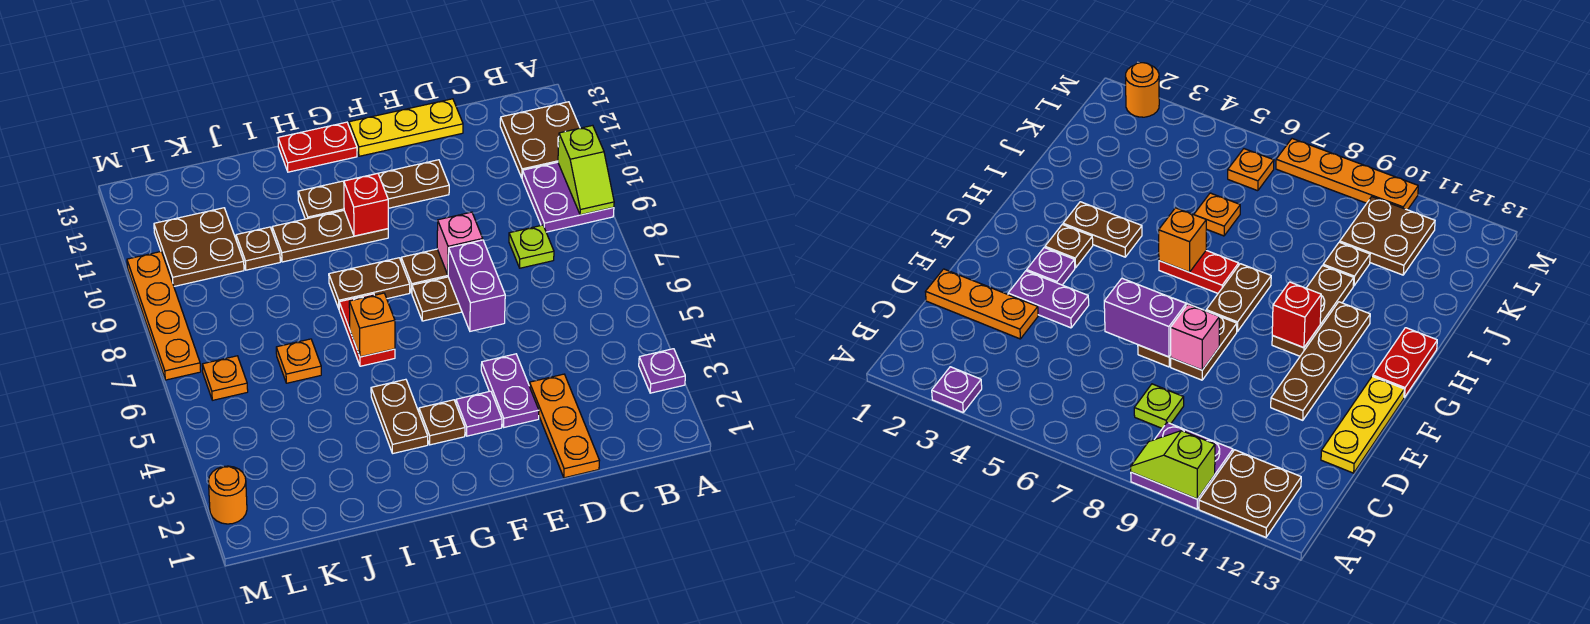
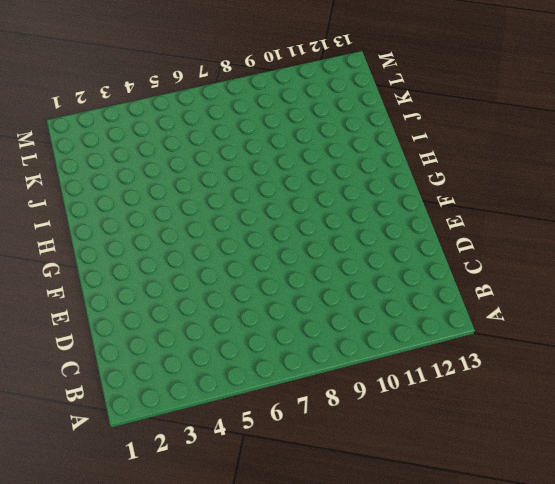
none -> purple 1x1 plate [639,349,685,393]
none -> purple 2x2 plate [522,162,614,232]
none -> brown 2x2 plate [500,102,580,178]

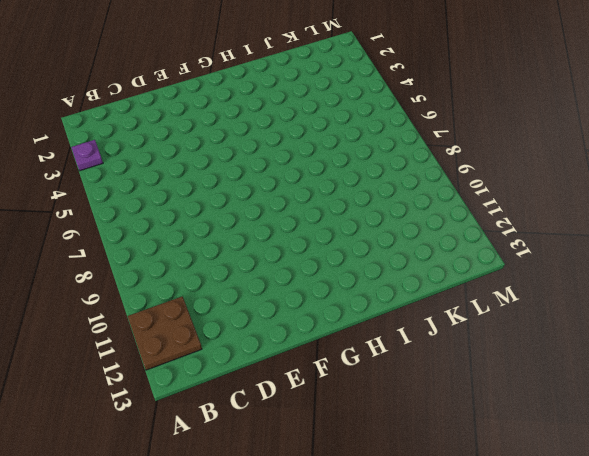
none -> purple 2x2 plate [522,162,614,232]
none -> lime 1x1 plate [509,225,554,268]
none -> orange 1x3 plate [529,374,600,478]

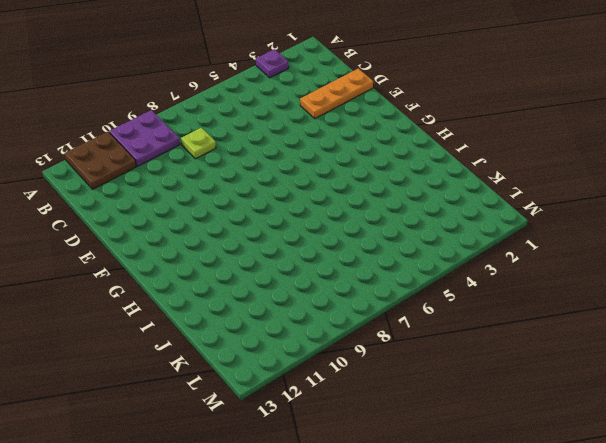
none -> yellow 1x3 plate [349,99,463,156]
none -> purple 1x2 plate [481,354,539,427]
none -> brown 1x2 plate [412,277,462,321]

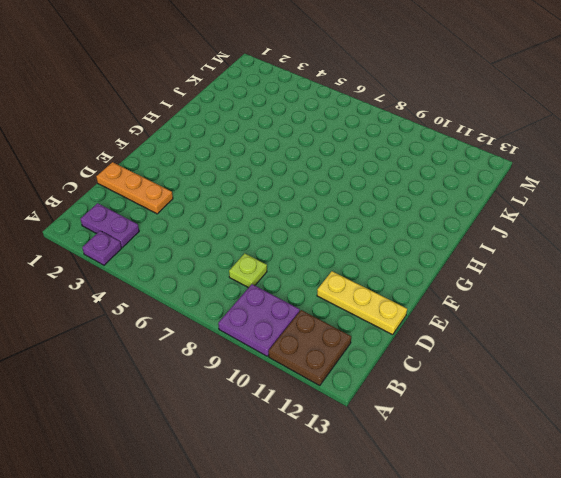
purple 1x2 plate [80,203,139,247] -> purple 1x2 plate moved to [481,354,539,427]
yellow 1x3 plate [317,271,407,335] -> yellow 1x3 plate turned to [349,99,463,156]
none -> brown 1x2 plate [412,277,462,321]
none -> brown 1x2 plate [401,249,448,293]
none -> brown 1x4 plate [298,160,449,219]

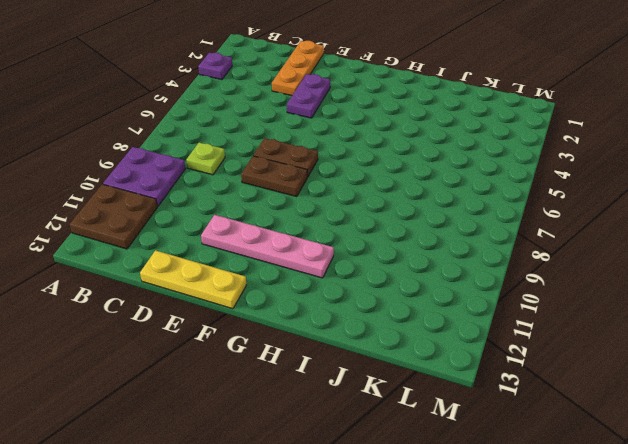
pink 1x4 plate [201,215,334,278] -> brown 1x4 plate [298,160,449,219]
none -> purple 1x1 plate [456,391,502,436]
none -> brown 1x1 plate [419,400,465,445]
none -> brown 1x2 plate [329,258,410,309]

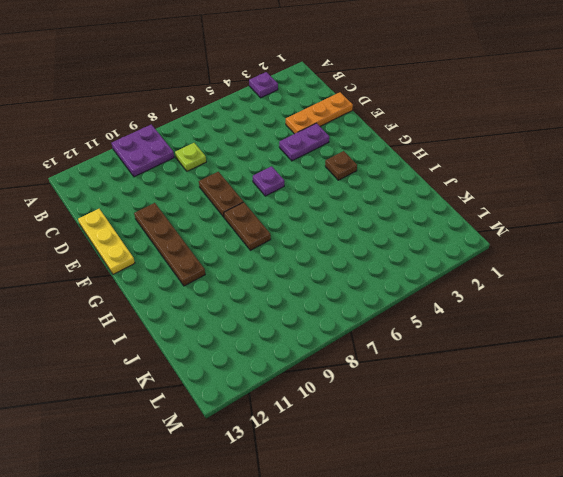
purple 1x1 plate [253,166,284,196] -> purple 1x1 plate moved to [456,391,502,436]
none -> brown 2x2 plate [500,102,580,178]
none -> brown 1x2 plate [412,277,462,321]
none -> brown 1x3 plate [272,211,388,262]

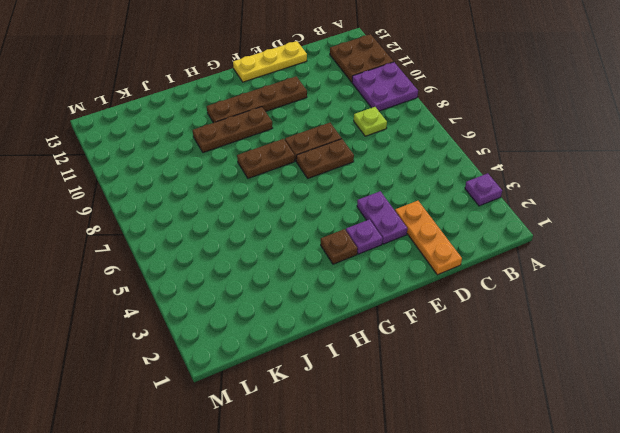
none -> red 1x2 plate [278,122,357,172]
none -> brown 1x2 plate [371,379,428,453]
none -> red 1x2 plate [339,294,395,366]

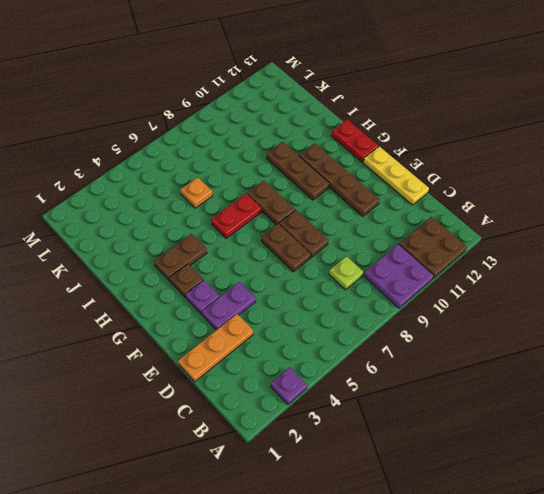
none -> brown 1x1 plate [236,227,280,270]
none -> brown 2x2 plate [154,208,244,286]
none -> orange 1x1 plate [202,356,248,400]

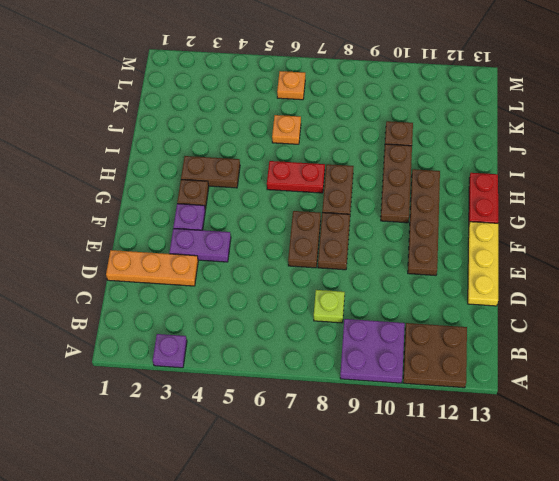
none -> brown 2x2 plate [154,208,244,286]
none -> orange 1x1 round brick [208,466,247,524]
none -> orange 1x4 plate [127,252,201,380]

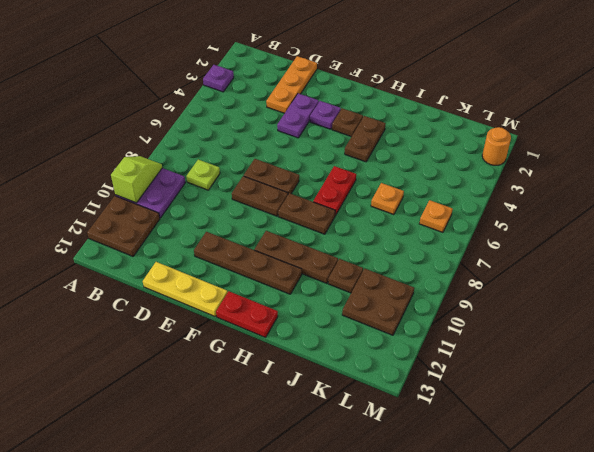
none -> orange 1x4 plate [127,252,201,380]
none -> purple 1x2 brick [448,240,505,331]
none -> pink 1x1 brick [437,212,483,274]

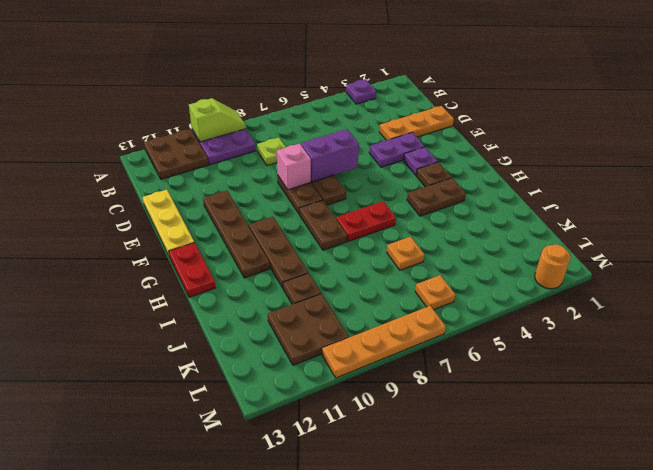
none -> red 1x1 brick [344,173,388,236]
none -> orange 1x1 brick [349,293,395,357]

